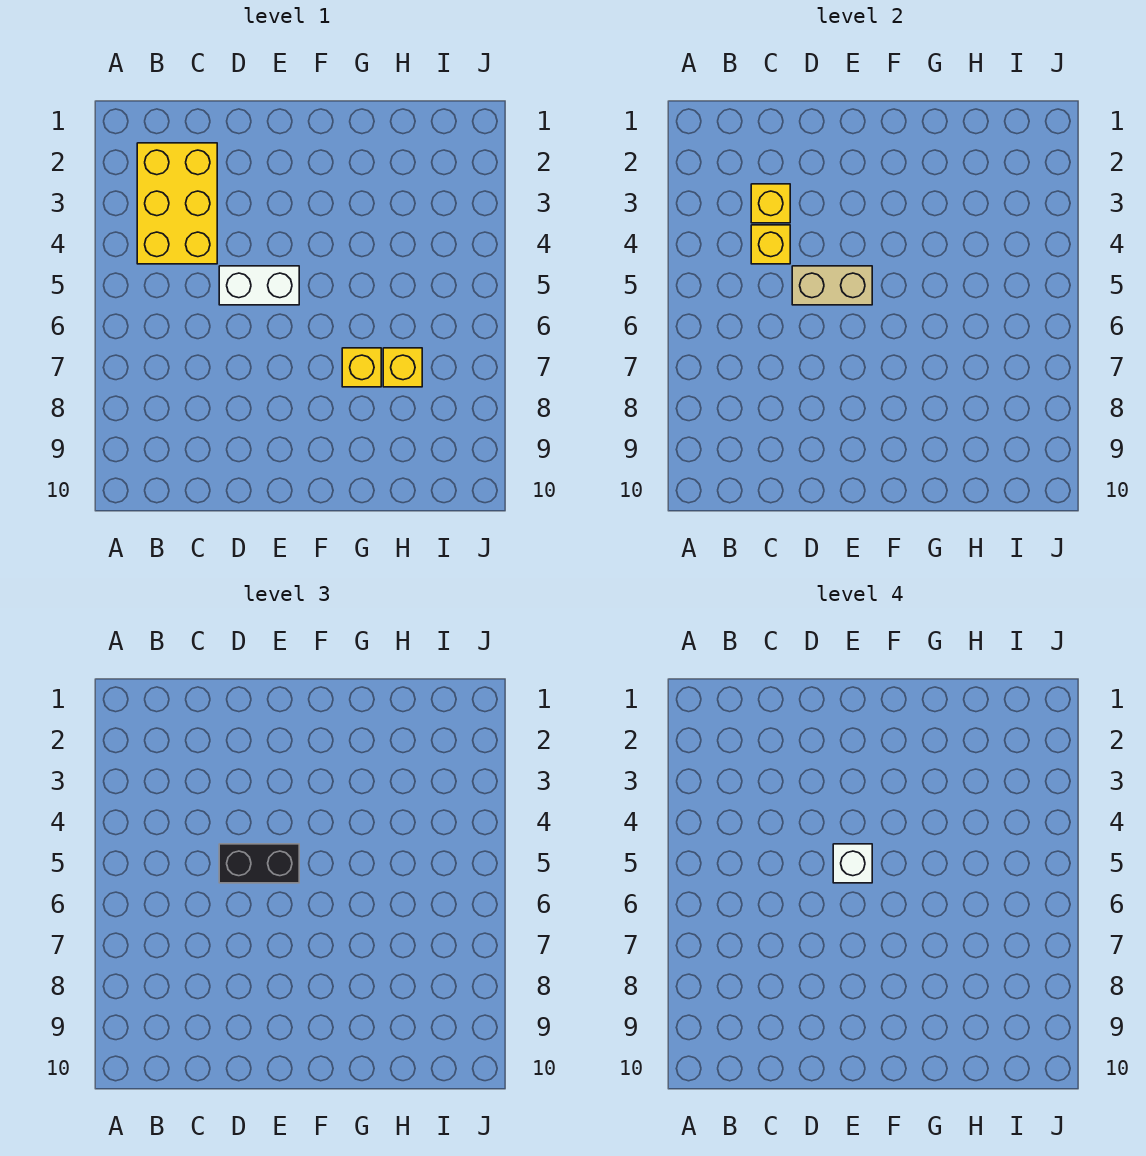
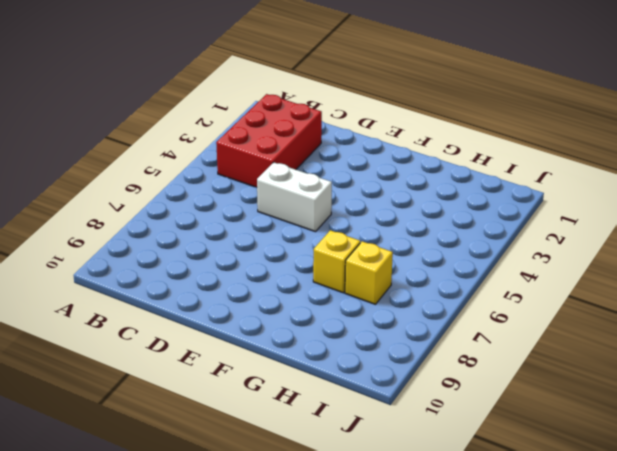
red 2x3 brick [216,94,322,187] -> yellow 2x3 brick [137,143,217,264]
none -> yellow 1x1 brick [751,184,790,223]
none -> yellow 1x1 brick [751,225,790,264]

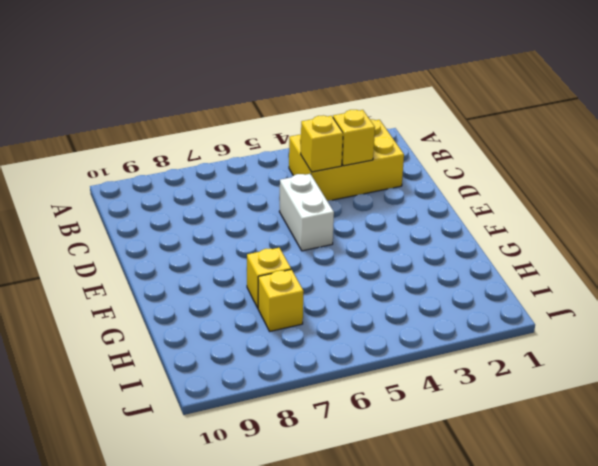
none -> tan 1x2 brick [792,266,872,305]
none -> black 1x2 brick [219,844,299,883]

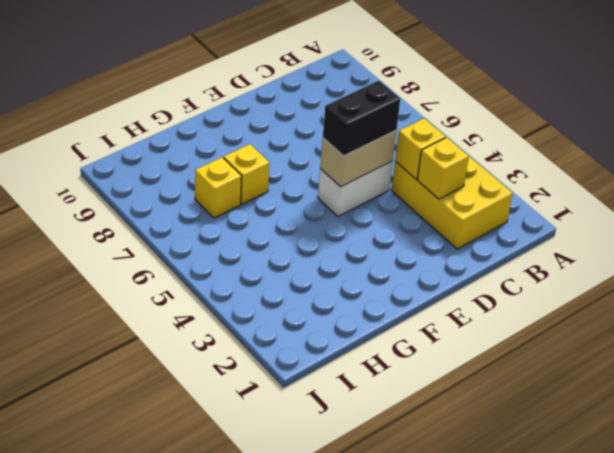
none -> white 1x1 brick [833,844,872,883]

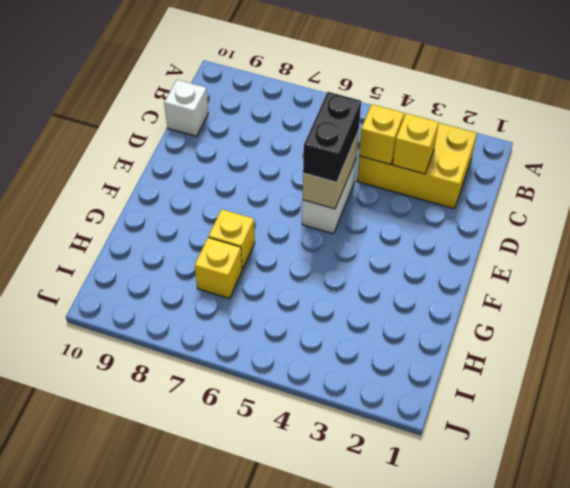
white 1x1 brick [164,80,208,136] -> white 1x1 brick moved to [833,844,872,883]

